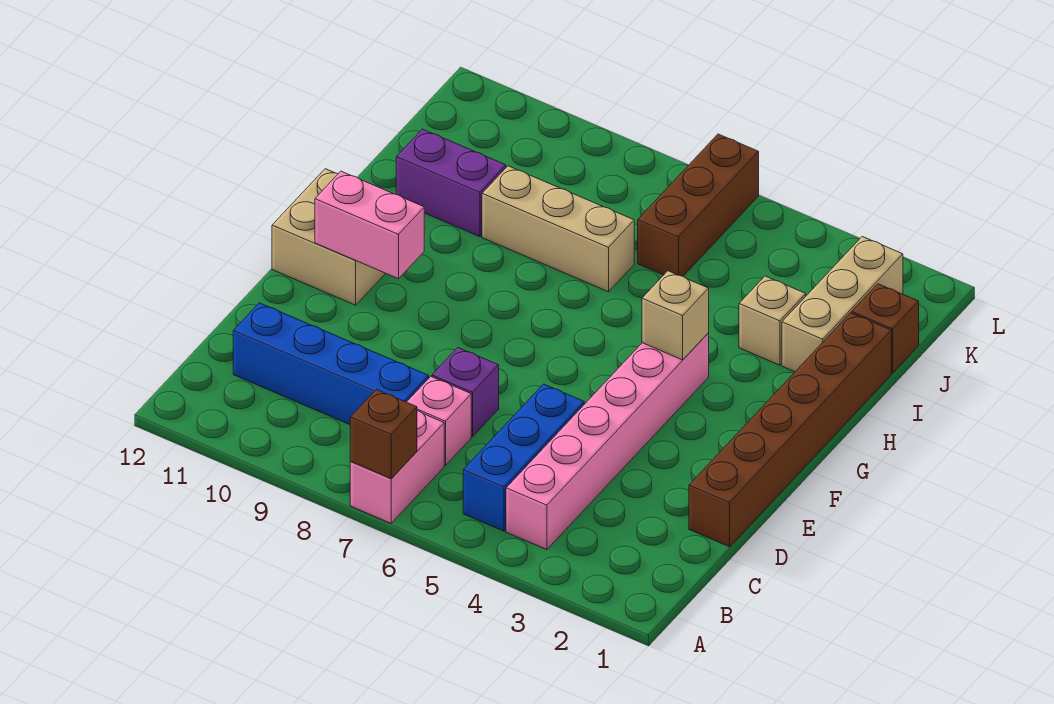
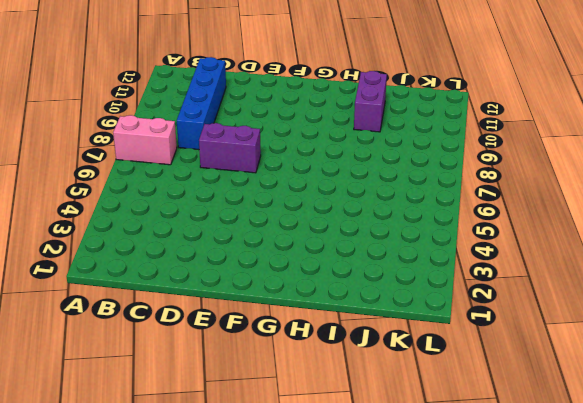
purple 1x2 brick [199,123,261,173] -> purple 1x1 brick [432,348,499,437]
none -> pink 1x6 brick [506,333,709,550]
none -> blue 1x3 brick [463,384,584,531]
none -> pink 1x1 brick [407,376,471,466]

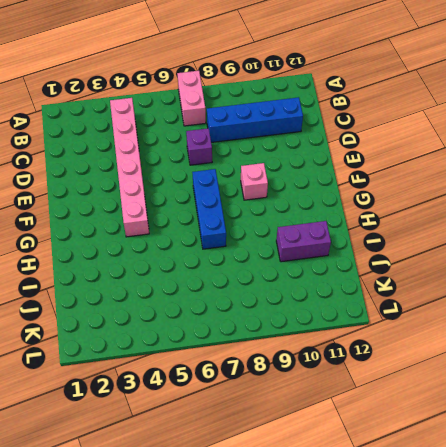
blue 1x3 brick [192,169,226,249] -> blue 1x3 brick moved to [463,384,584,531]
pink 1x1 brick [241,163,268,200] -> pink 1x1 brick moved to [407,376,471,466]
none -> brown 1x6 brick [689,313,891,547]
none -> tan 2x2 brick [272,169,386,305]
none -> tan 1x3 brick [782,237,903,372]

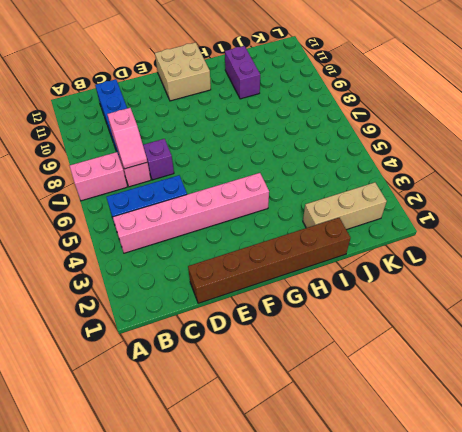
pink 1x2 slope [107,108,147,169] -> none
none -> tan 1x1 brick [739,276,806,365]
none -> tan 1x3 brick [482,166,634,292]
none -> brown 1x1 brick [852,284,919,373]

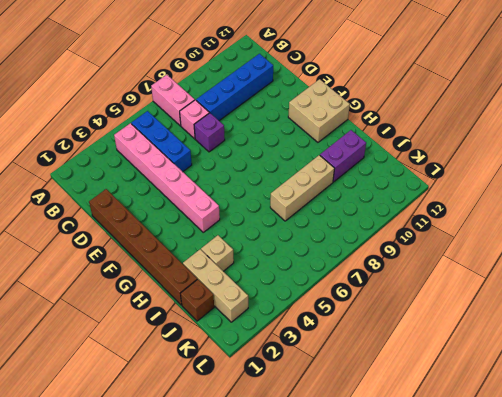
none -> brown 1x3 brick [638,134,759,276]
none -> brown 1x1 brick [350,390,417,479]
none -> pink 1x2 brick [315,171,424,279]

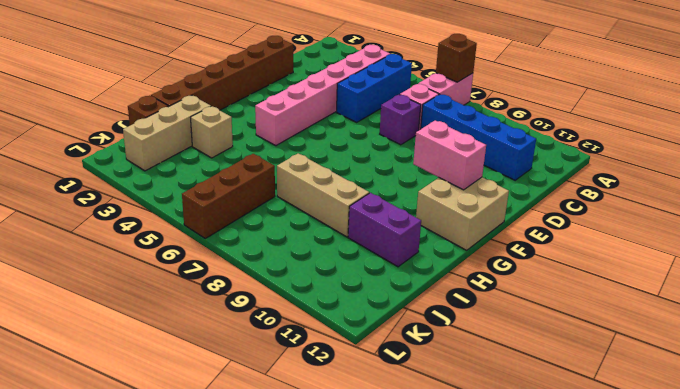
none -> tan 1x1 brick [642,271,709,360]

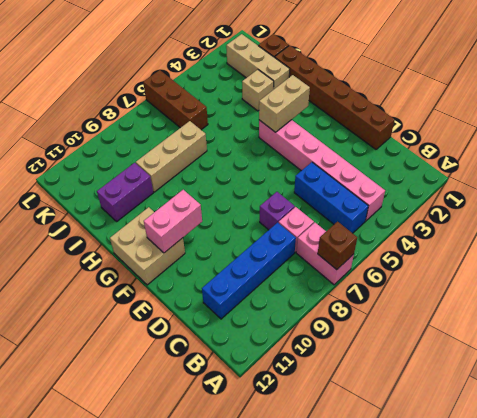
tan 1x2 brick [259,75,310,132] -> tan 1x1 brick [642,271,709,360]

